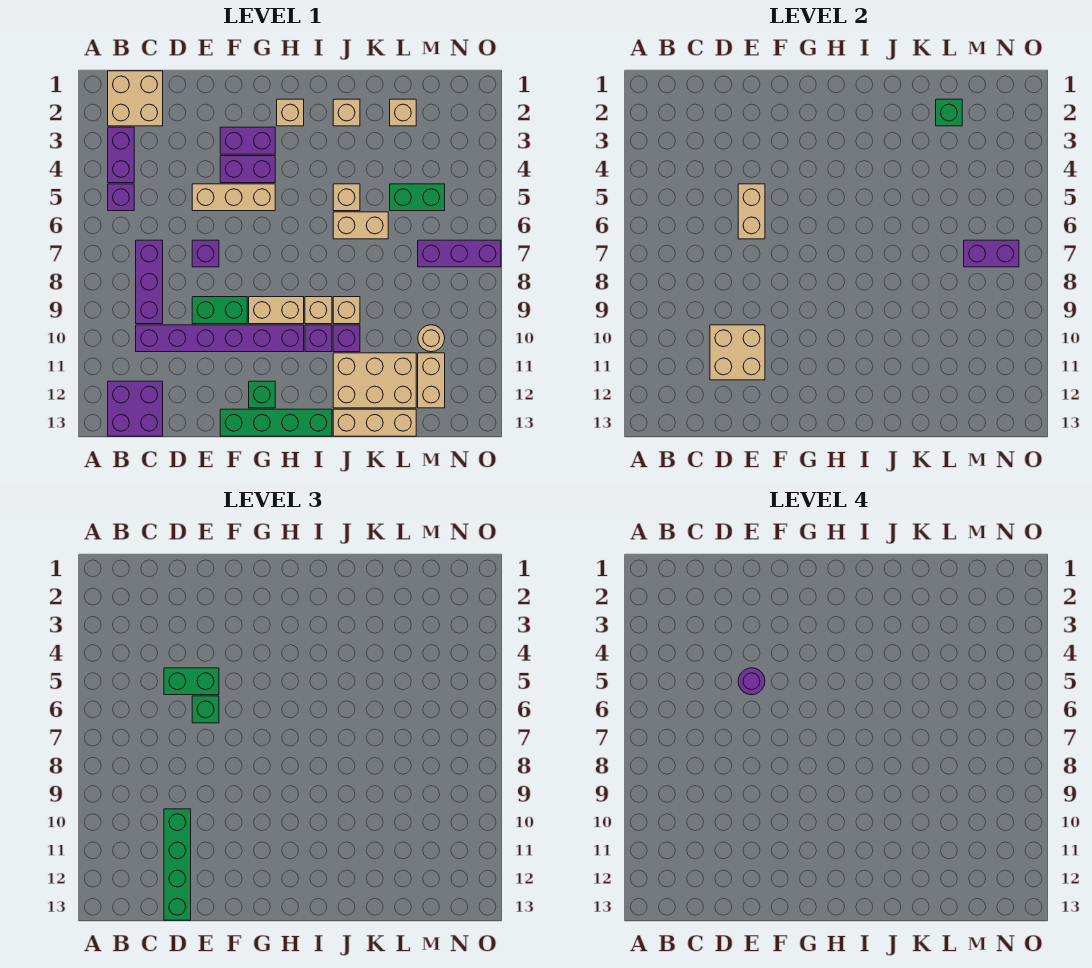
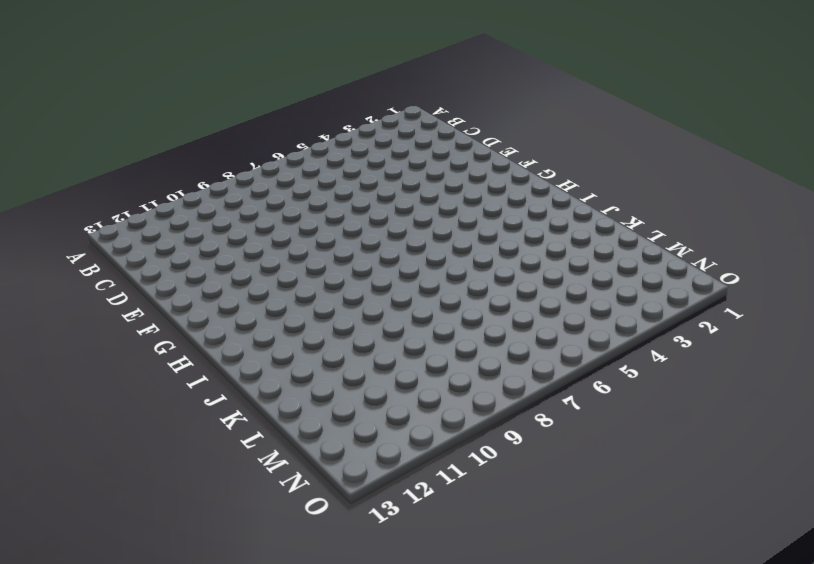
none -> tan 2x2 brick [108,71,163,126]
none -> purple 1x2 brick [108,127,134,183]
none -> purple 1x1 brick [108,184,134,211]
none -> purple 2x2 brick [108,381,163,436]

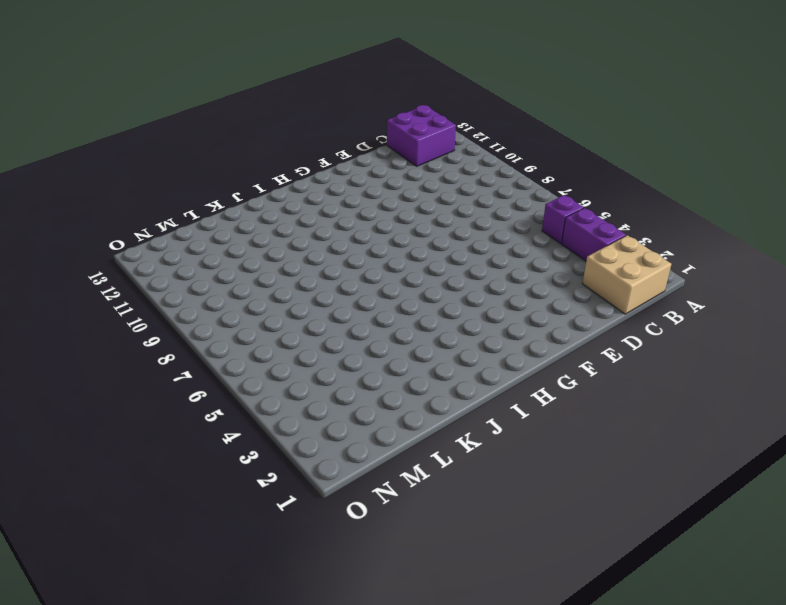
none -> purple 1x3 brick [136,240,163,324]
none -> purple 1x6 brick [136,325,304,352]
none -> tan 1x3 brick [192,184,275,211]
none -> purple 1x1 brick [192,240,219,267]

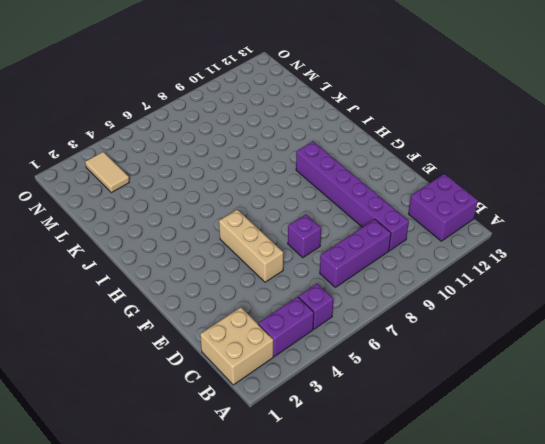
tan 1x2 tile [85,152,129,193] -> none
none -> green 1x2 brick [192,297,247,324]
none -> purple 1x2 brick [220,127,275,154]
none -> purple 1x2 brick [220,156,275,183]
none -> green 1x4 brick [220,409,332,436]

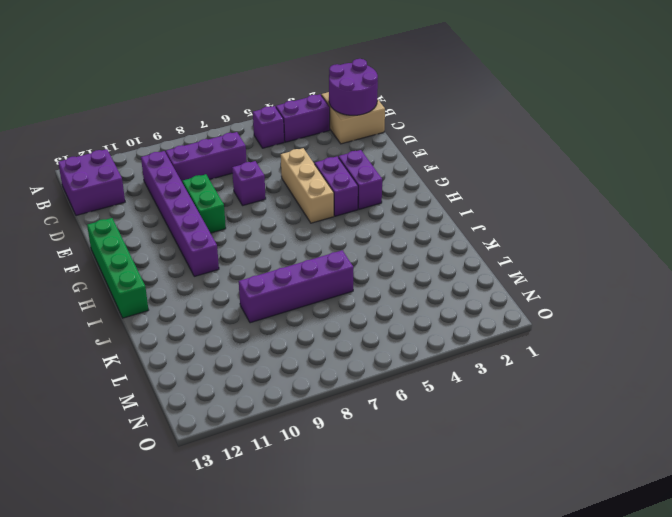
purple 2x2 round brick [329,59,378,115] -> none
purple 1x4 brick [239,250,353,323] -> tan 1x2 brick [333,212,388,239]
none -> tan 1x2 brick [249,297,304,324]
none -> green 1x1 brick [249,381,275,408]
none -> tan 1x1 brick [277,99,304,126]
none -> tan 1x1 brick [305,297,332,324]

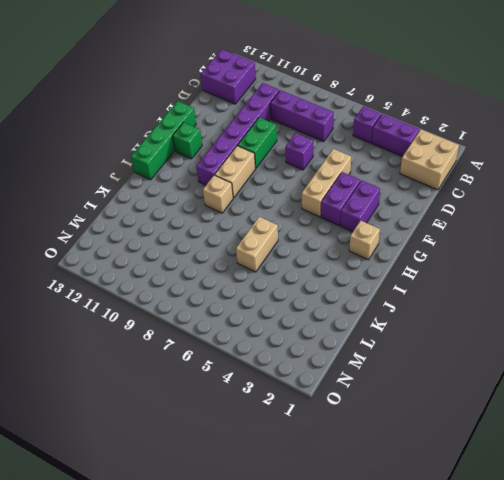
none -> purple 1x1 brick [305,325,332,352]
none -> tan 1x1 brick [333,99,360,126]
none -> tan 1x1 brick [333,184,360,211]
none -> tan 1x1 brick [333,297,360,324]

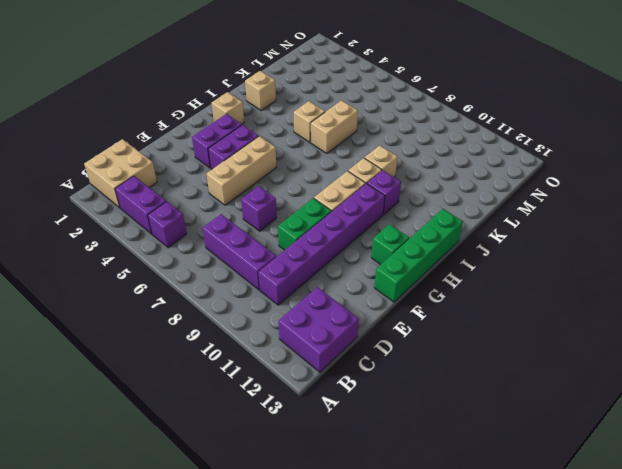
none -> purple 1x1 brick [333,325,360,352]
none -> tan 2x3 brick [333,353,416,408]
none -> tan 1x3 brick [333,409,416,436]
none -> tan 1x1 brick [390,99,416,126]

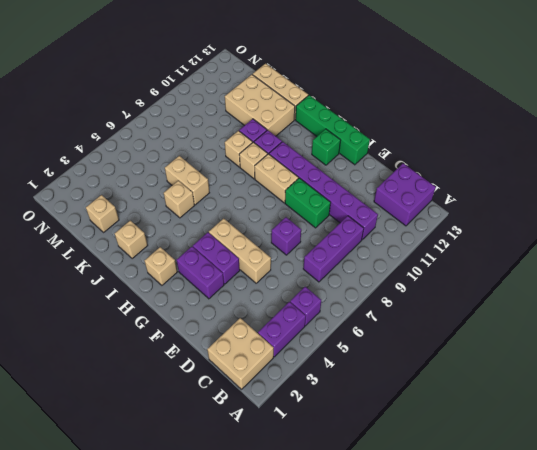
none -> green 1x2 brick [390,184,445,211]
none -> purple 1x3 brick [418,240,501,267]
none -> tan 1x1 round brick [418,325,445,352]
none -> tan 1x2 brick [418,353,445,408]

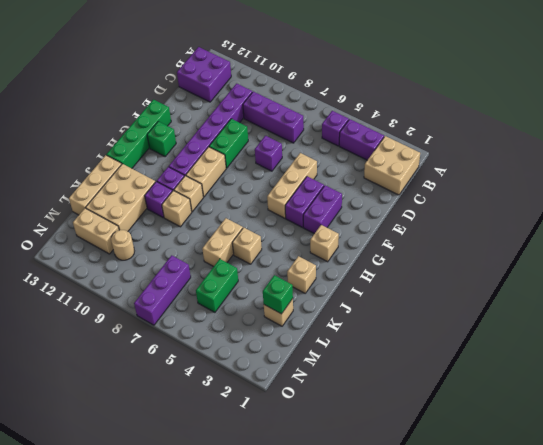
none -> tan 2x2 brick [710,325,765,380]
none -> tan 1x2 brick [738,184,765,239]
none -> purple 1x2 brick [964,240,1019,267]
none -> green 1x2 brick [164,668,219,695]

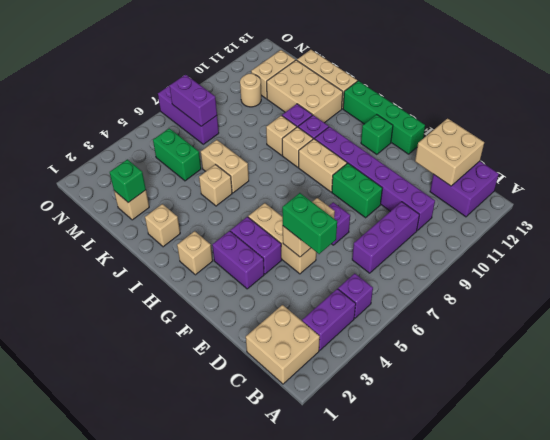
tan 2x2 brick [415,118,484,186] -> tan 2x2 brick moved to [710,325,765,380]
none -> green 1x4 brick [164,809,191,920]
none -> green 1x1 brick [192,696,219,723]
none -> purple 1x1 round brick [738,668,765,695]

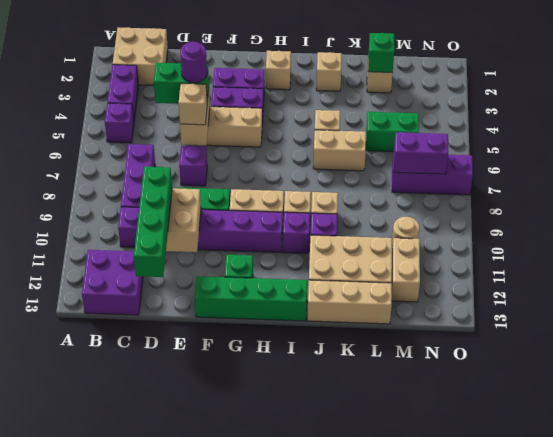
tan 1x1 brick [179,84,207,125] -> green 1x1 brick [192,696,219,723]

